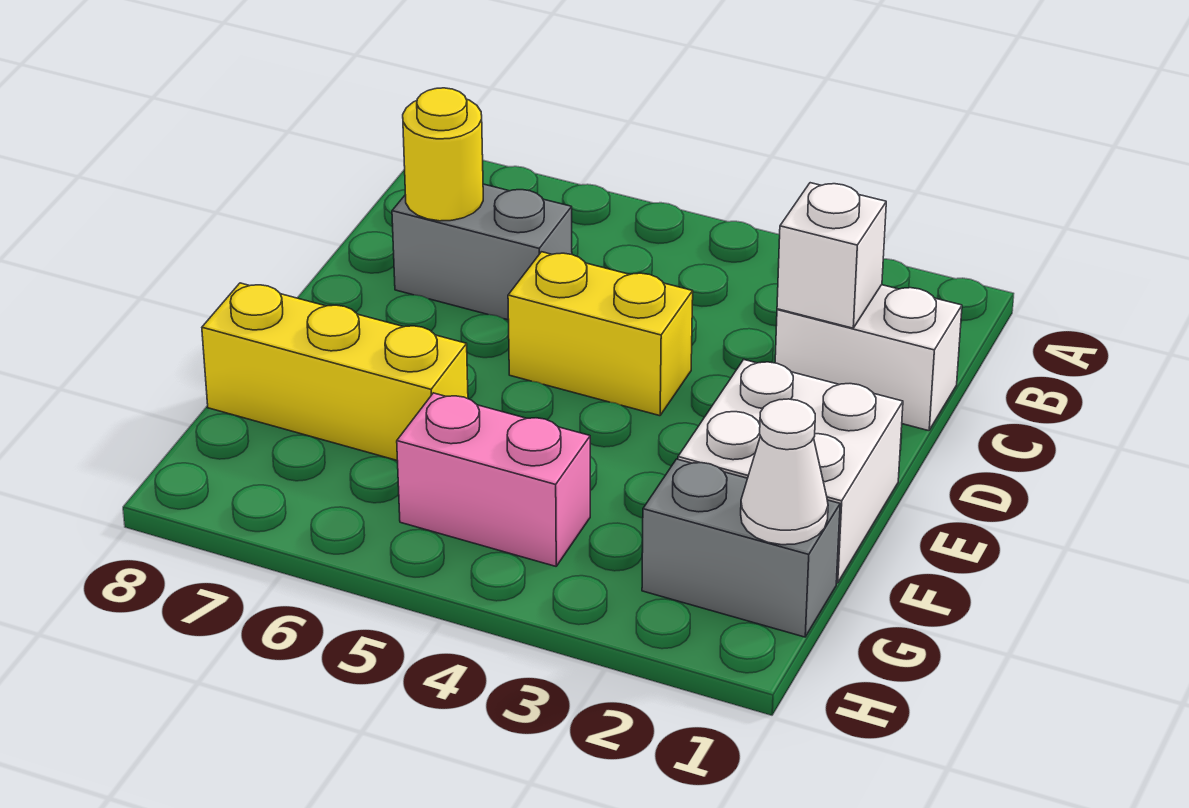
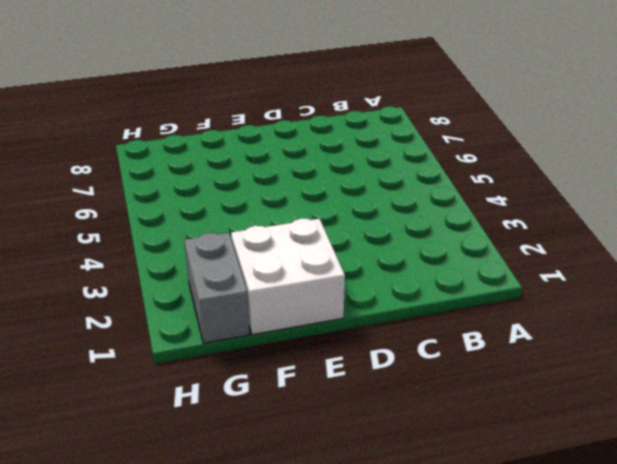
none -> white 1x2 brick [775,285,962,431]
none -> grey 1x2 brick [392,184,572,320]

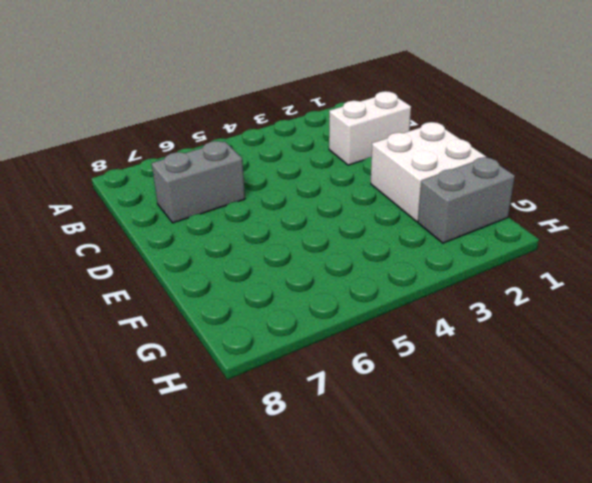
none -> yellow 1x2 brick [508,252,693,416]
none -> yellow 1x3 brick [202,283,468,460]

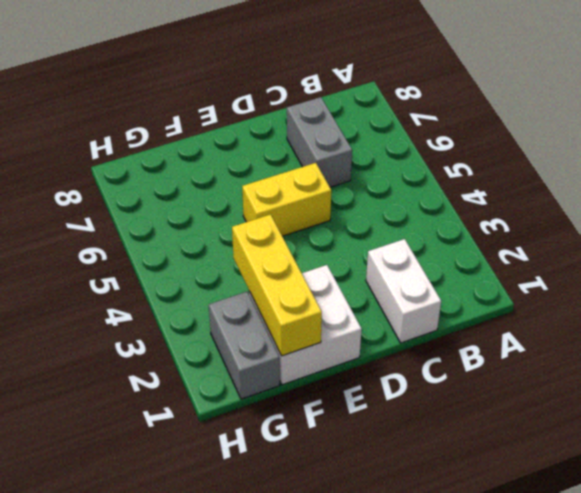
yellow 1x2 brick [242,163,331,236] -> yellow 1x2 brick turned to [508,252,693,416]
yellow 1x3 brick [232,214,322,356] -> yellow 1x3 brick moved to [202,283,468,460]
none -> pink 1x2 brick [397,393,590,566]
none -> white 1x1 brick [777,183,886,328]

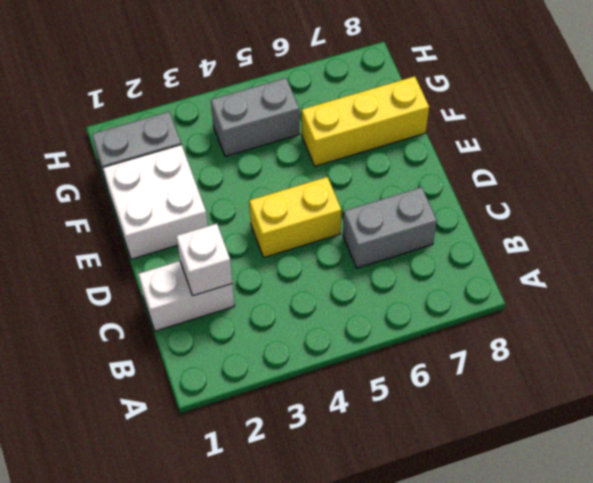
grey 1x2 brick [211,78,299,157] -> pink 1x2 brick [397,393,590,566]
none -> yellow 1x1 round brick [403,88,483,221]
none -> white 1x1 cone [741,399,828,545]

